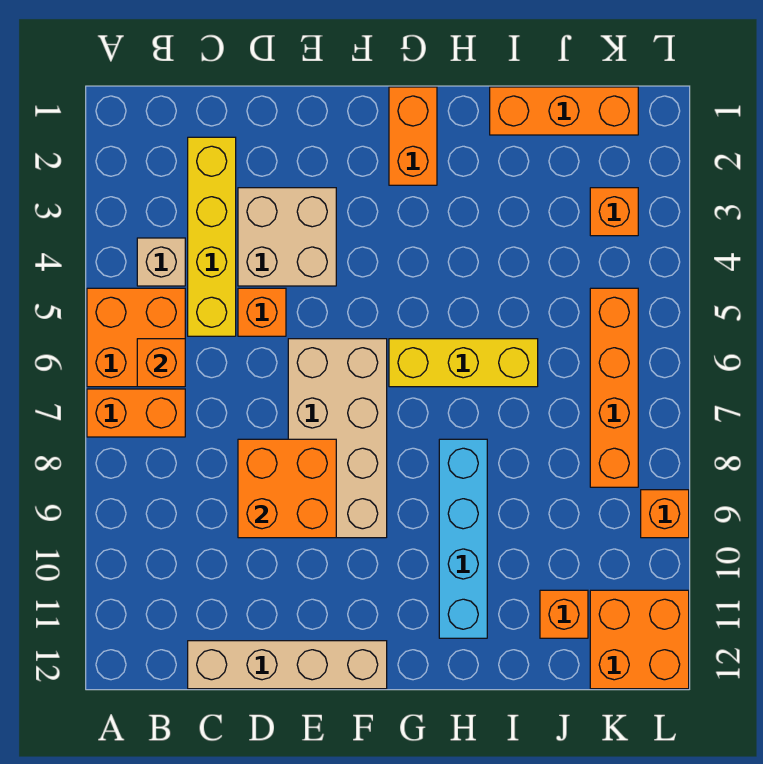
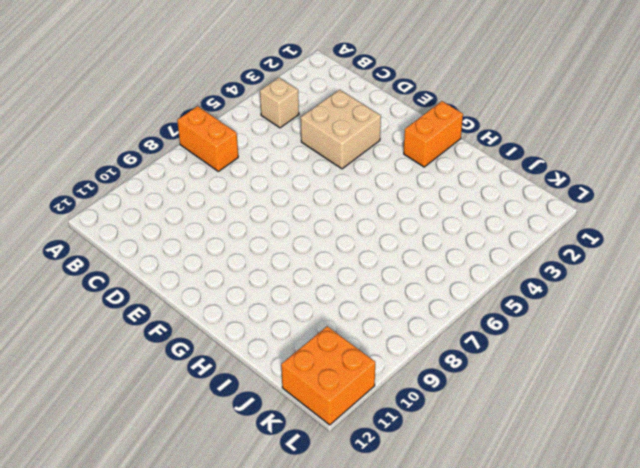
none -> orange 2x2 brick [87,288,185,387]
none -> yellow 1x4 brick [188,137,236,336]
none -> tan 1x4 brick [188,641,387,689]

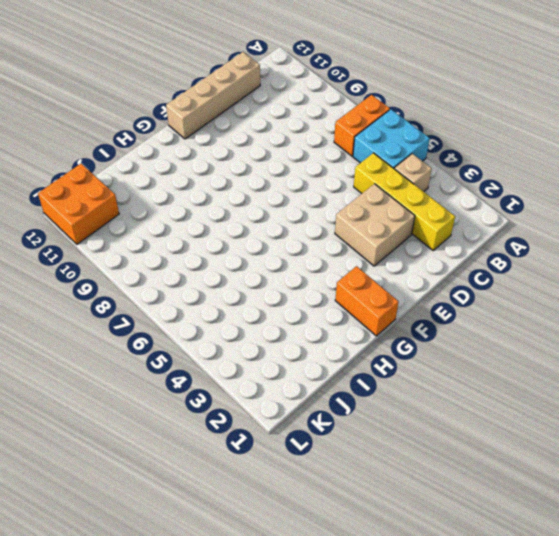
cyan 2x2 brick [353,109,430,168] -> orange 2x2 brick [87,288,185,387]
none -> orange 1x1 brick [238,288,286,336]
none -> tan 2x4 brick [288,339,387,538]
none -> yellow 1x3 brick [389,339,538,387]

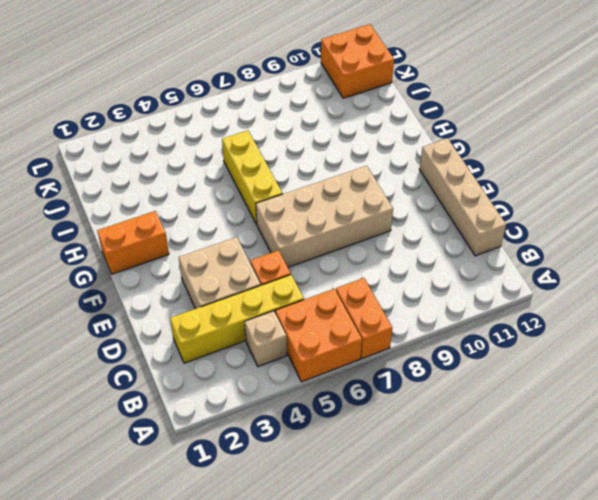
none -> cyan 1x4 brick [439,439,487,638]
none -> orange 1x3 brick [490,87,638,135]
none -> orange 1x1 brick [540,590,588,638]

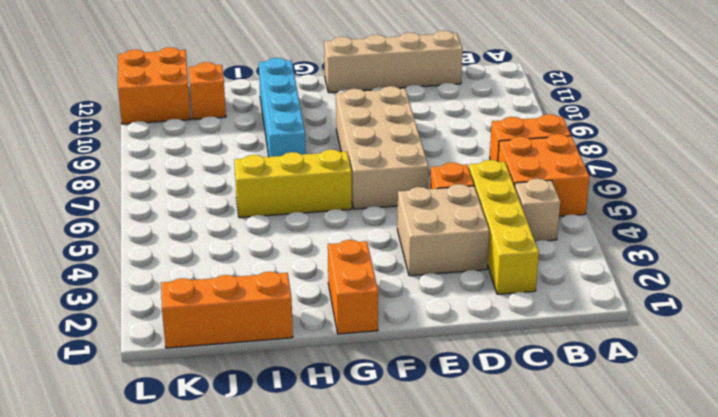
none -> orange 1x1 brick [590,188,638,236]
none -> orange 1x4 brick [590,288,638,487]
none -> orange 1x1 brick [641,490,689,538]

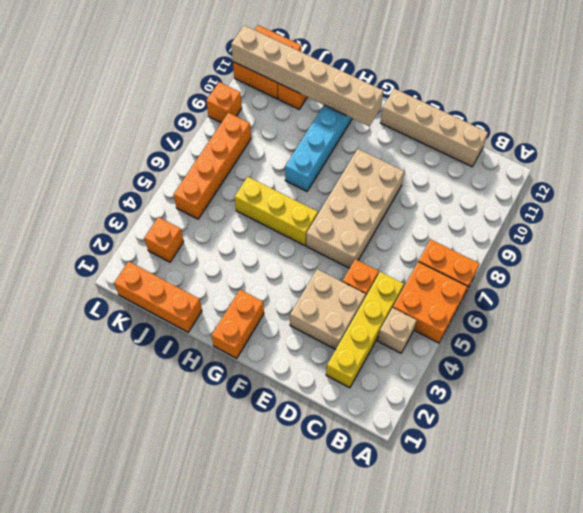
tan 1x6 brick [231,25,383,126] -> none
none -> orange 1x1 brick [137,339,185,387]
none -> orange 2x2 brick [238,439,336,538]

